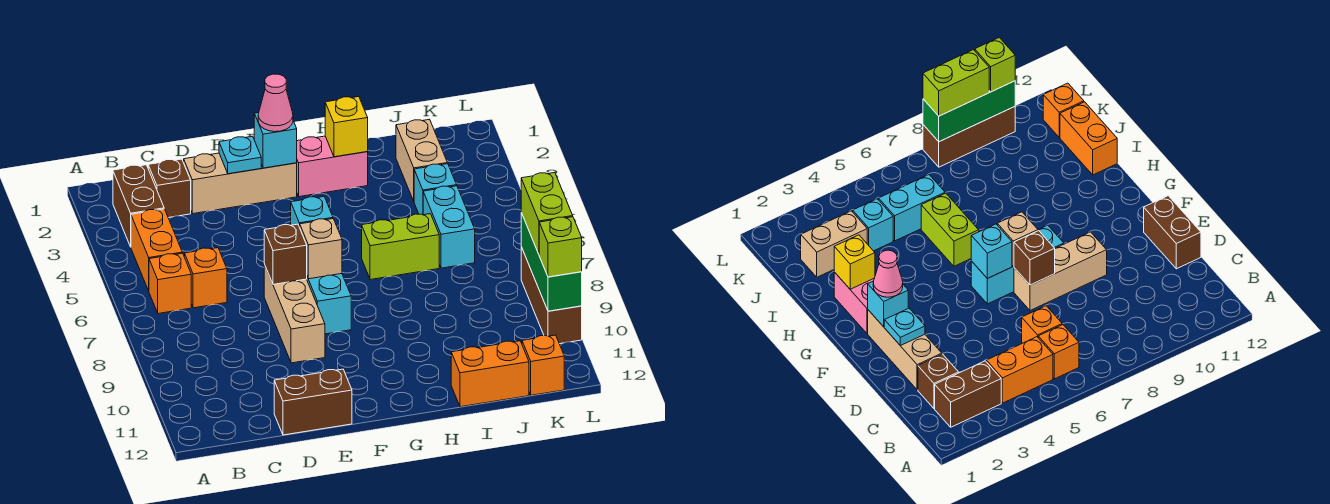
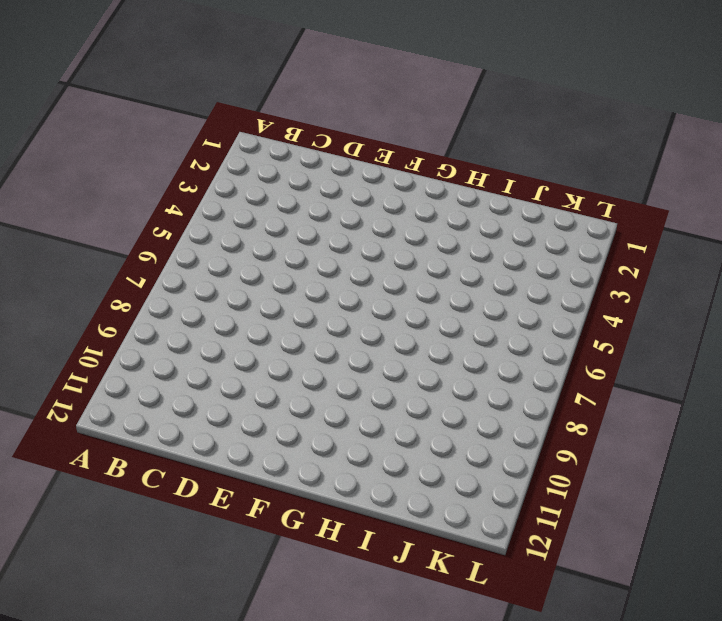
none -> brown 1x2 brick [113,165,164,247]
none -> orange 1x2 brick [131,209,182,291]
none -> orange 1x1 brick [149,253,191,314]

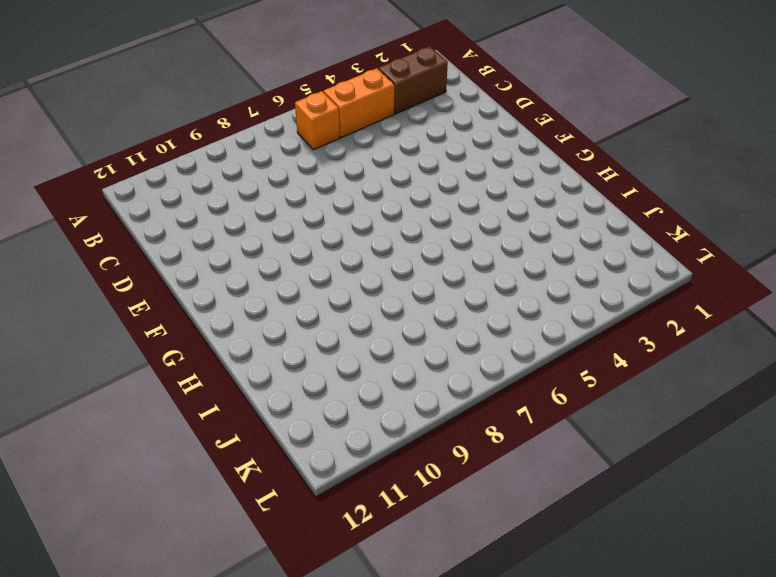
none -> brown 1x1 brick [148,159,191,218]
none -> orange 1x1 brick [185,248,227,308]
none -> tan 1x3 brick [184,153,297,214]

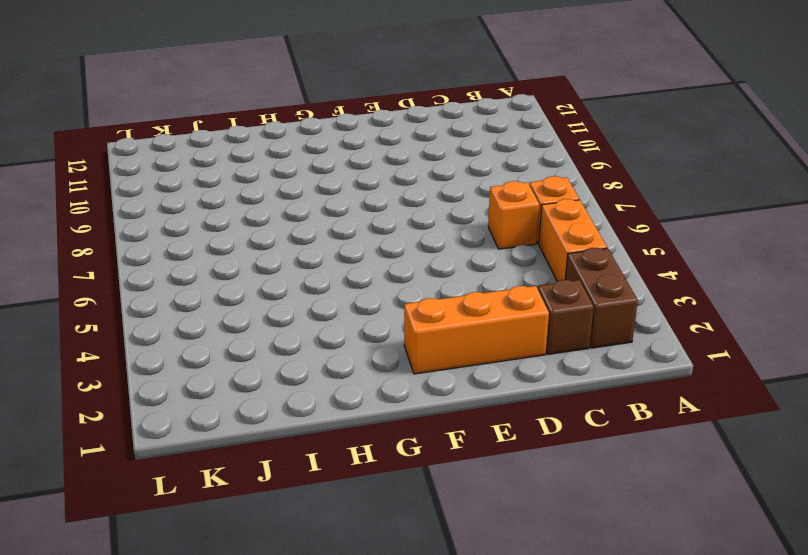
orange 1x3 brick [404,286,549,374] -> tan 1x3 brick [184,153,297,214]
none -> brown 1x2 brick [274,369,352,435]
none -> tan 1x3 brick [264,264,325,363]
none -> cyan 1x3 brick [307,274,351,334]

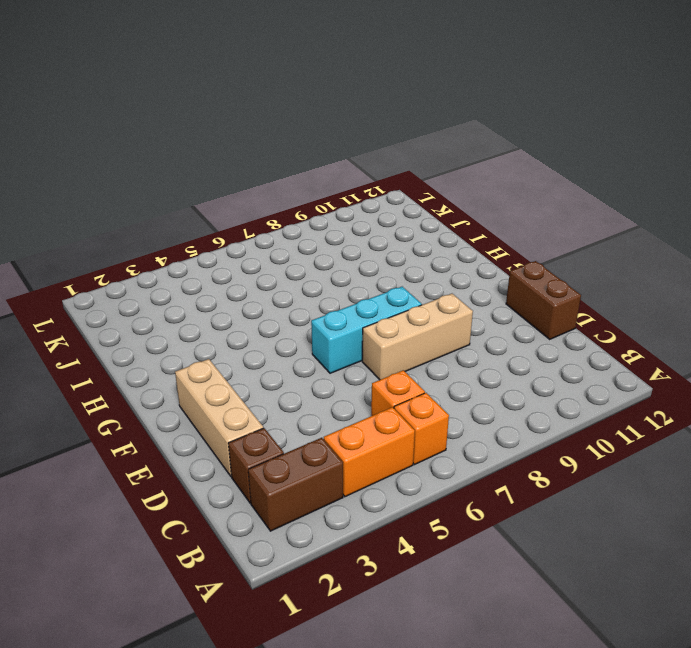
none -> pink 1x2 brick [297,136,368,197]
none -> lime 1x2 brick [362,214,439,280]
none -> orange 1x2 brick [451,341,529,407]

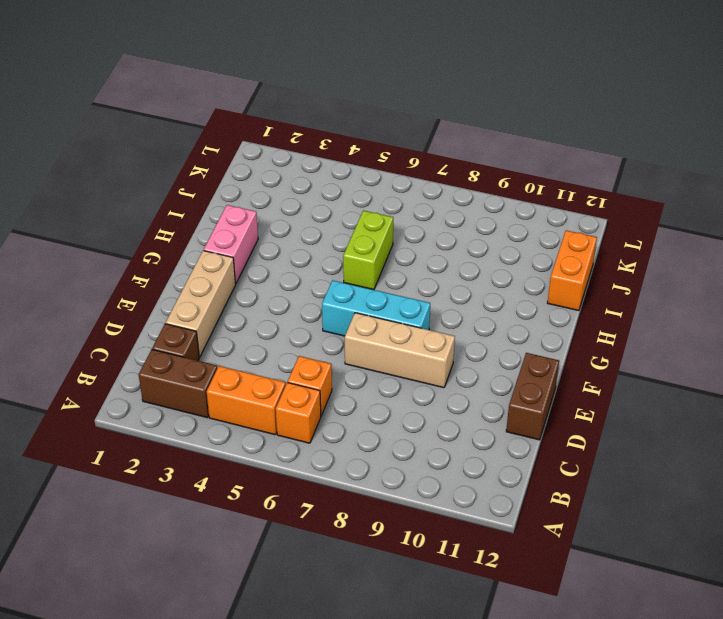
none -> tan 1x2 brick [396,119,447,201]
none -> cyan 1x1 brick [414,164,457,215]
none -> cyan 1x2 brick [423,186,475,268]

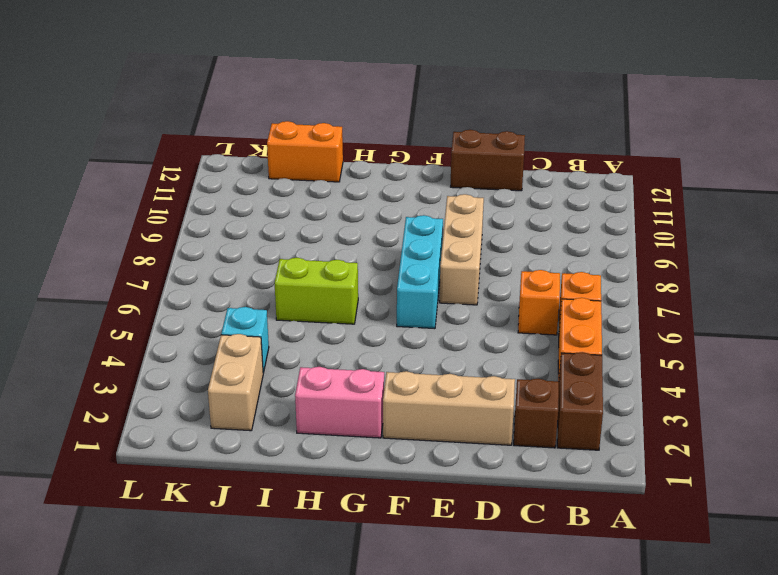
none -> cyan 1x2 brick [423,186,475,268]
none -> orange 1x1 brick [522,335,564,395]
none -> brown 1x3 brick [521,247,582,344]

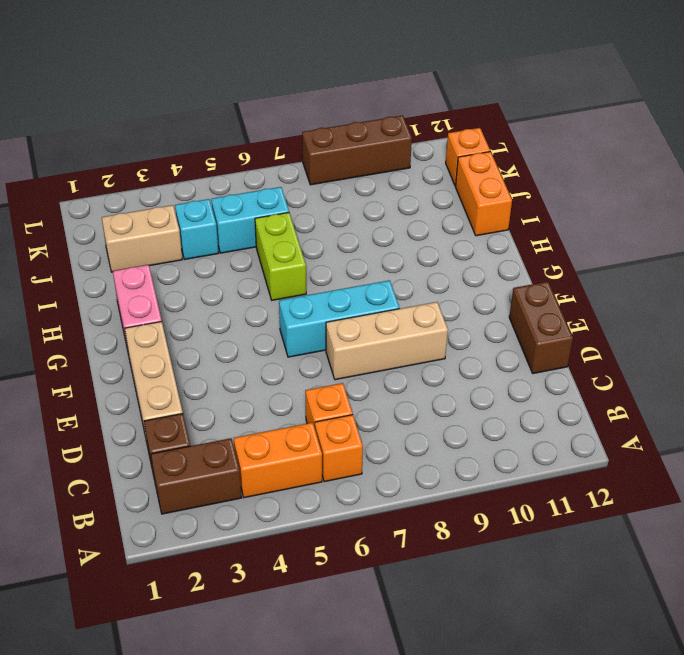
none -> cyan 1x1 plate [219,136,261,174]
none -> brown 1x1 brick [264,224,307,284]
none -> cyan 1x1 brick [254,113,297,168]

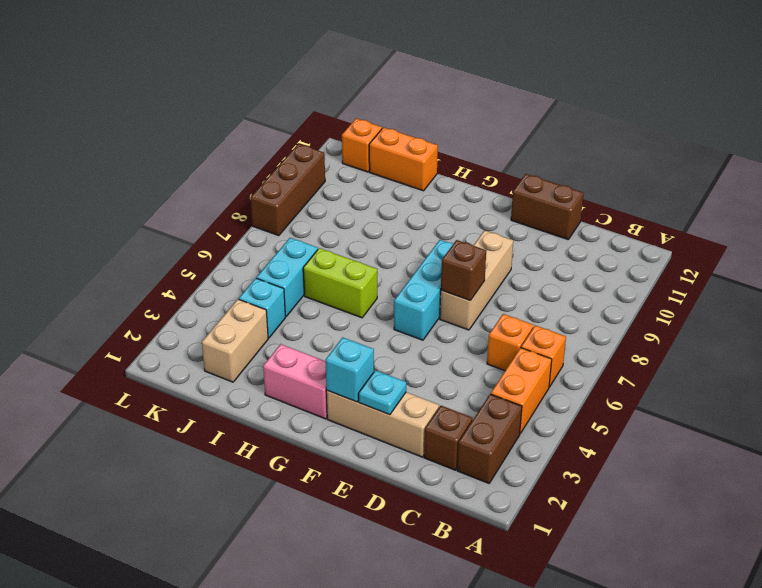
none -> cyan 1x1 brick [291,197,333,227]
none -> tan 1x1 brick [300,219,342,279]
none -> yellow 1x1 brick [325,97,368,157]

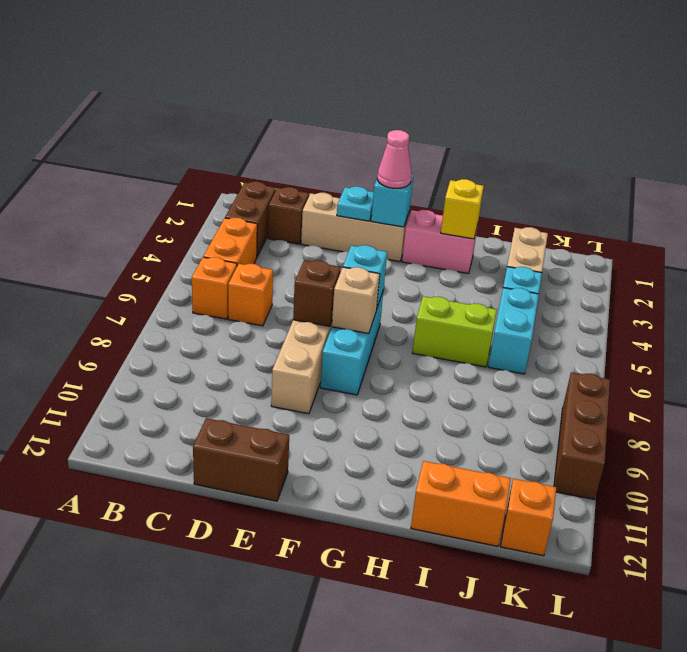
none -> green 1x3 brick [521,213,582,311]
none -> lime 1x2 brick [521,173,573,254]
none -> lime 1x1 brick [539,217,582,277]

